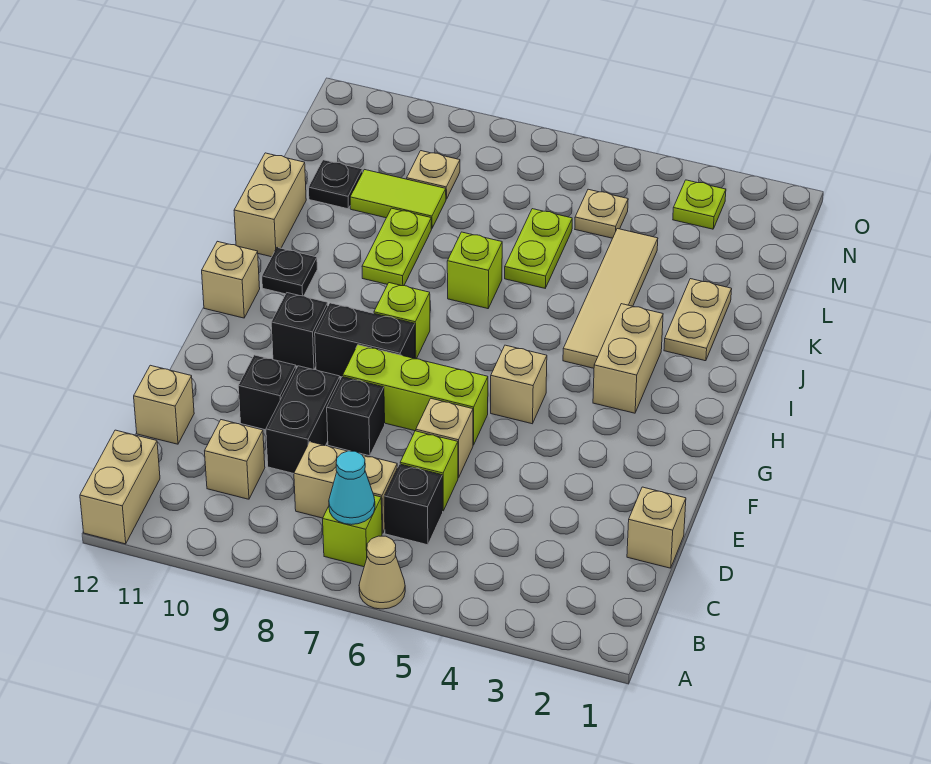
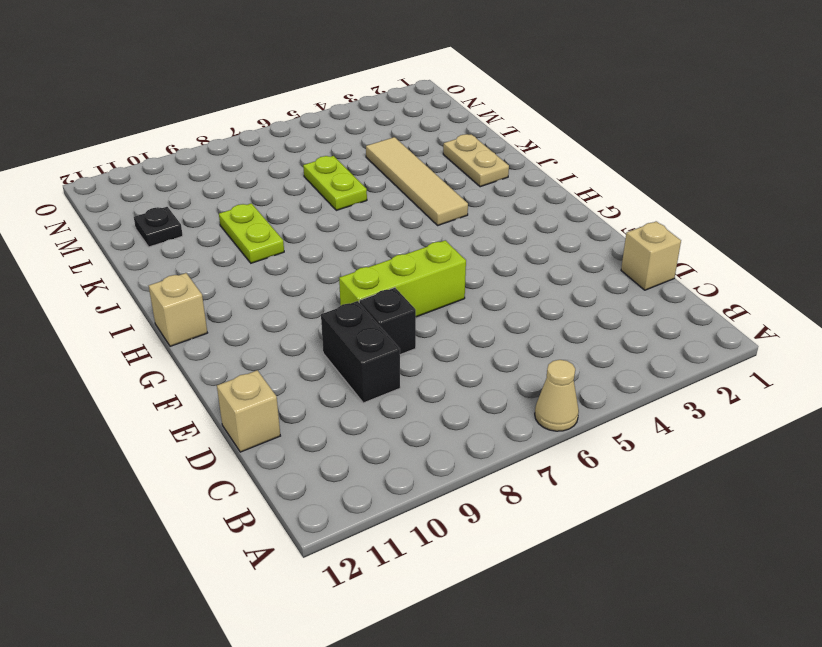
none -> tan 1x2 brick [80,430,160,544]
none -> lime 1x1 brick [323,495,382,567]
none -> black 1x1 brick [384,464,443,545]
none -> tan 1x2 brick [294,442,397,533]

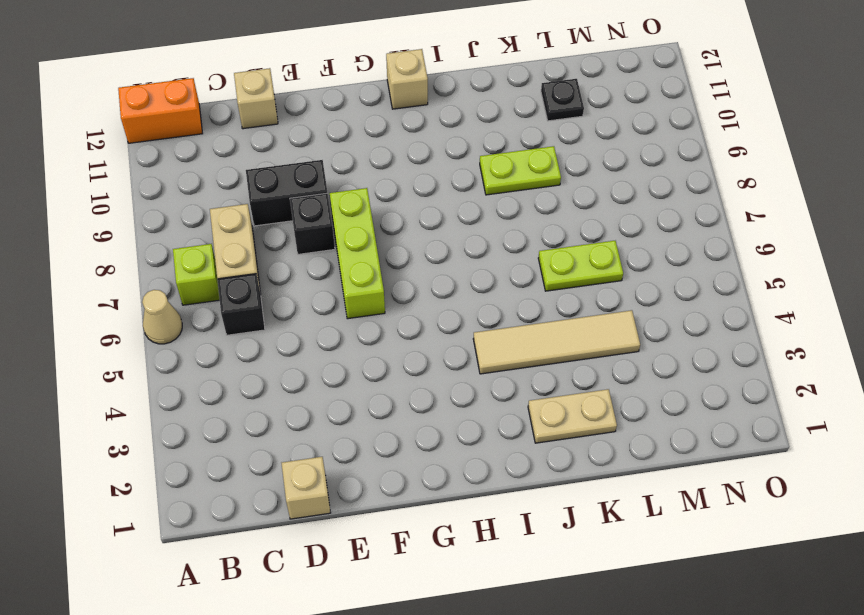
orange 1x2 brick [118,78,203,143] -> tan 1x2 brick [80,430,160,544]
none -> tan 1x1 brick [205,420,265,499]
none -> lime 1x1 brick [400,431,458,511]
none -> tan 1x1 brick [416,399,473,478]
none -> black 1x1 brick [238,355,296,430]

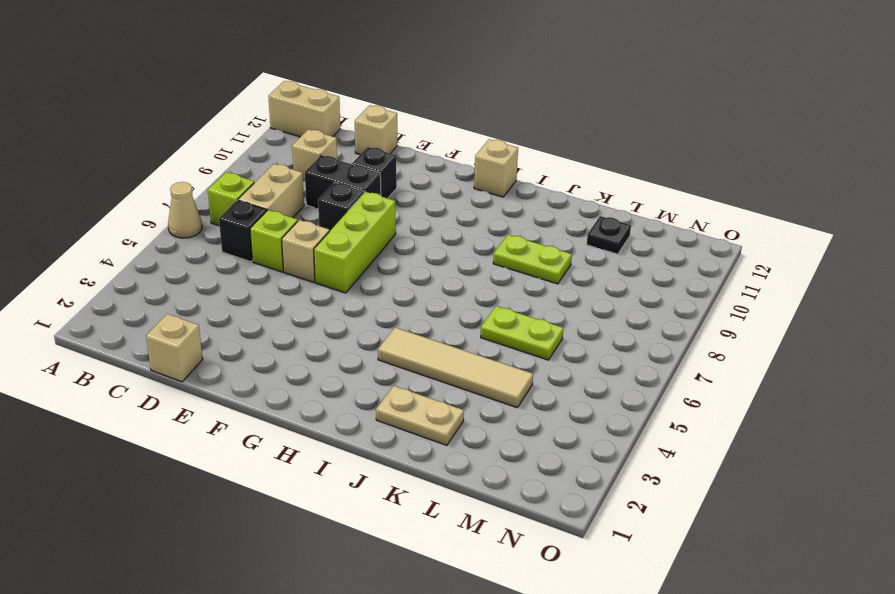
none -> tan 1x1 brick [491,345,547,424]
none -> black 1x2 brick [315,303,415,377]
none -> black 1x1 brick [271,293,328,370]
none -> tan 1x2 brick [593,304,663,413]

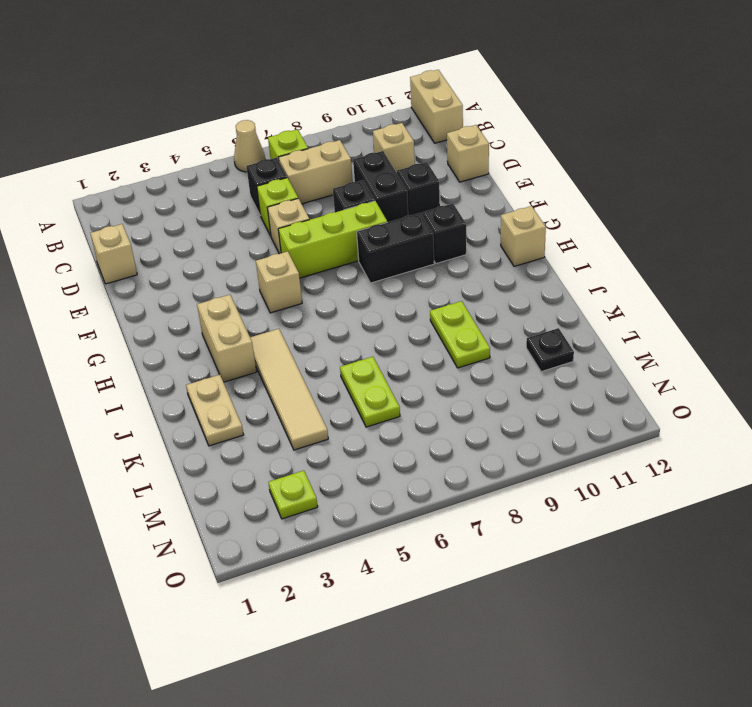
none -> lime 1x1 brick [374,283,430,359]
none -> black 1x1 plate [262,248,317,296]
none -> lime 1x1 brick [447,232,502,309]
none -> tan 1x2 brick [234,153,306,257]

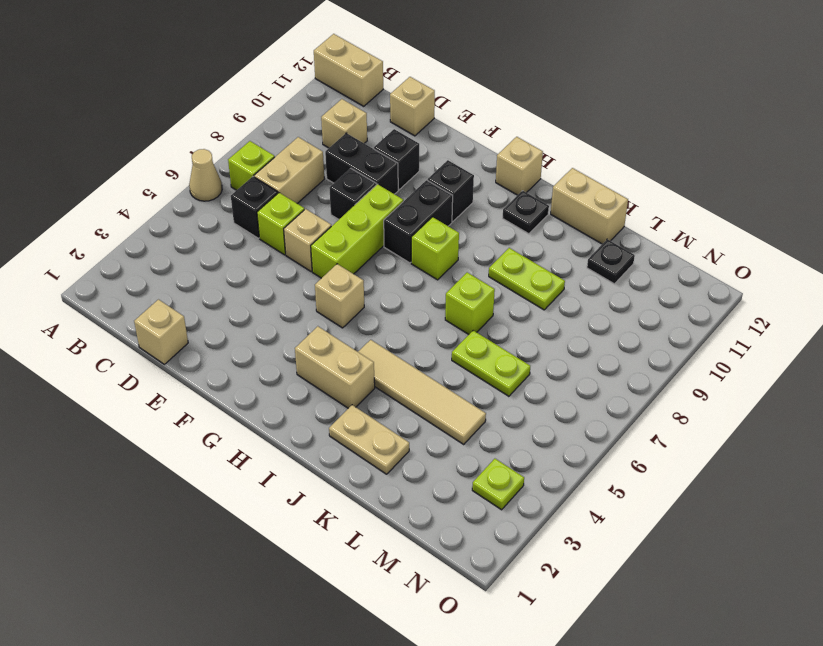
none -> lime 1x2 tile [350,170,446,228]
none -> tan 1x1 plate [575,189,628,238]
none -> tan 1x1 plate [407,151,460,199]
none -> cyan 1x1 cone [329,451,375,525]

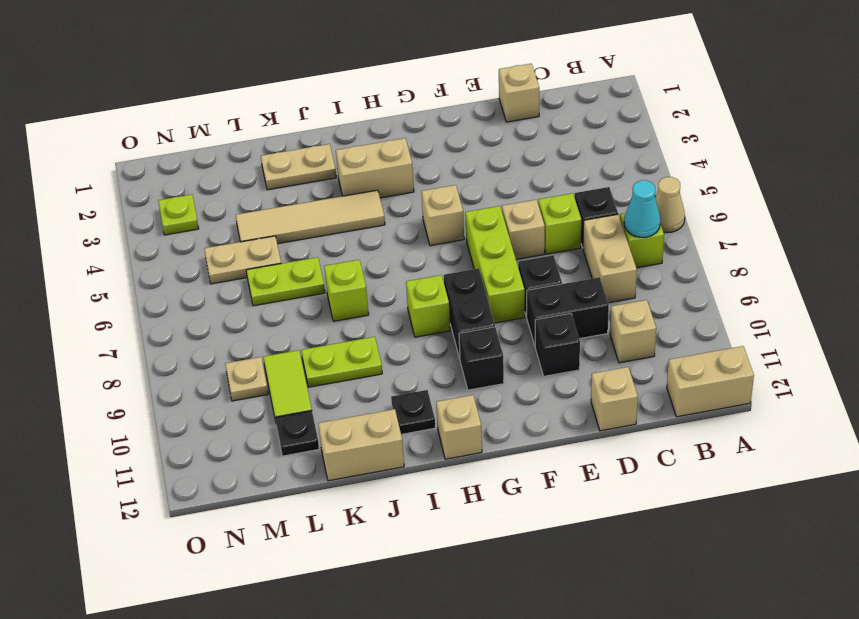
tan 1x2 plate [204,236,281,284] -> tan 1x1 plate [575,189,628,238]

